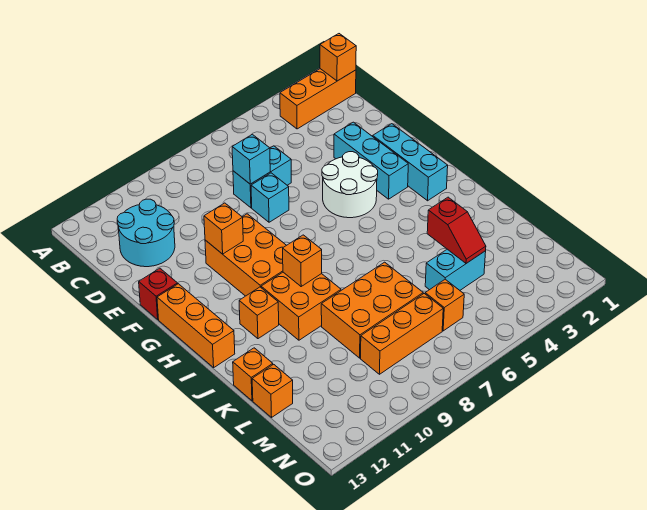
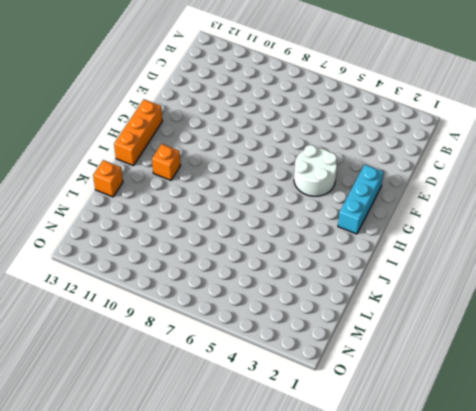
none -> orange 1x3 brick [280,69,356,129]
none -> cyan 2x2 round brick [117,199,175,267]
none -> cyan 1x2 brick [233,146,291,208]

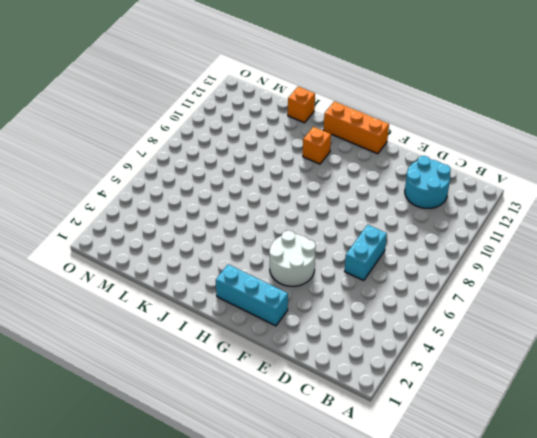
none -> orange 1x3 brick [280,69,356,129]
none -> cyan 1x3 brick [334,122,408,199]
none -> cyan 1x1 brick [251,173,289,222]

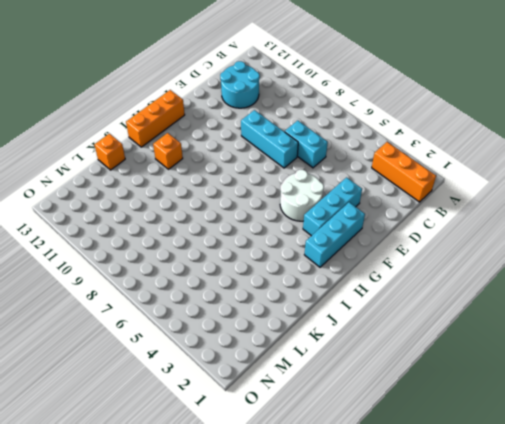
cyan 1x3 brick [241,110,298,168] -> cyan 1x1 brick [251,173,289,222]
none -> orange 2x3 brick [205,214,286,296]
none -> red 1x1 brick [139,268,178,319]
none -> orange 2x2 brick [261,272,341,340]

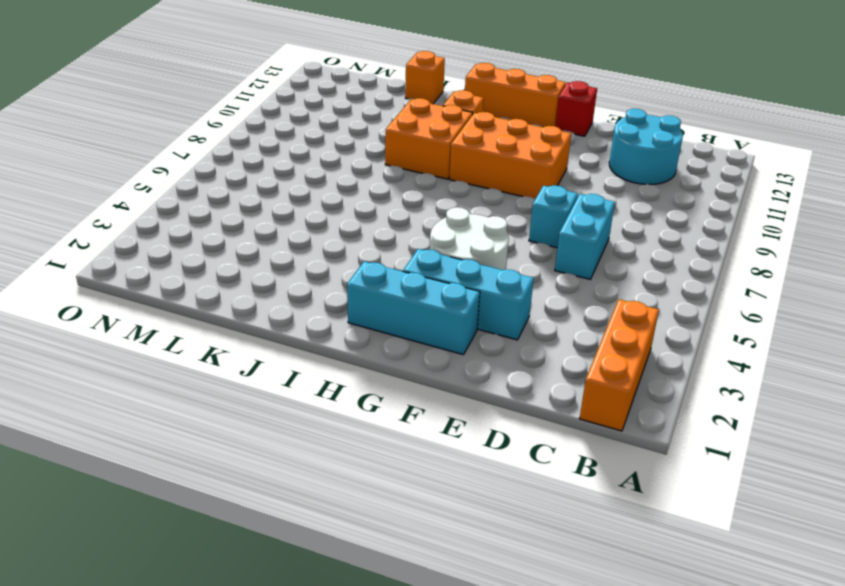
none -> orange 2x3 brick [321,262,423,358]
none -> cyan 1x2 brick [425,249,486,290]
none -> orange 1x1 brick [252,364,293,417]

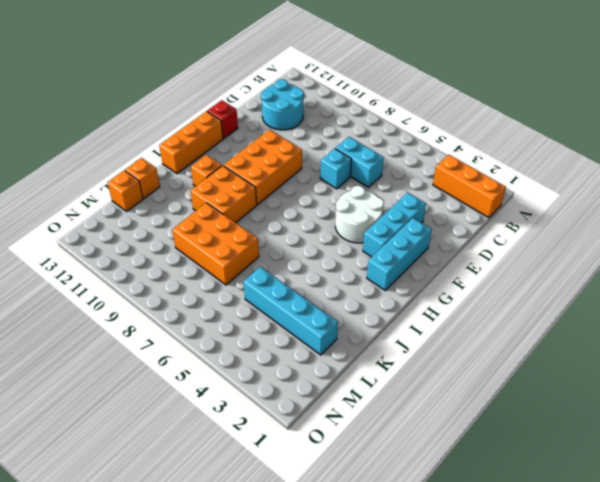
cyan 1x4 brick [244,267,338,355] -> cyan 1x2 brick [425,249,486,290]
none -> orange 1x1 brick [425,279,464,331]
none -> orange 1x3 brick [361,294,443,374]
none -> orange 1x1 brick [320,34,356,81]

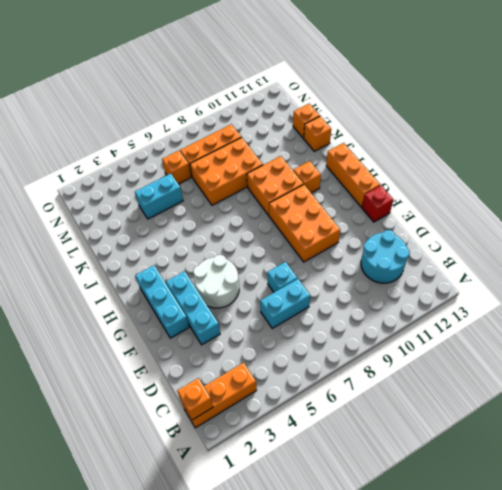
none -> cyan 1x1 brick [232,134,270,184]
none -> orange 1x1 brick [204,203,243,254]
none -> orange 1x1 brick [283,235,322,286]

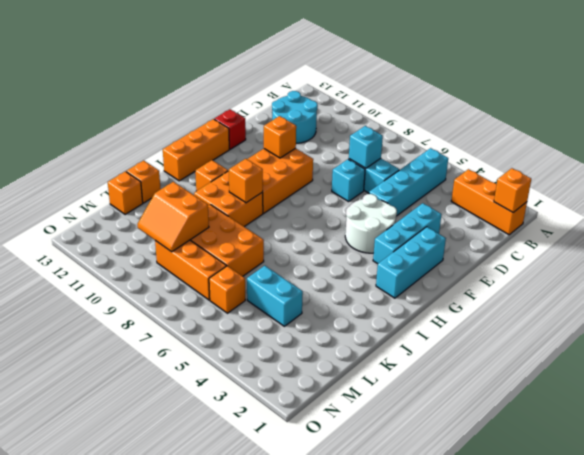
cyan 1x4 brick [369,148,448,215] -> none
orange 2x2 slope [137,182,209,252] -> none
none -> red 1x2 slope [427,197,486,263]

